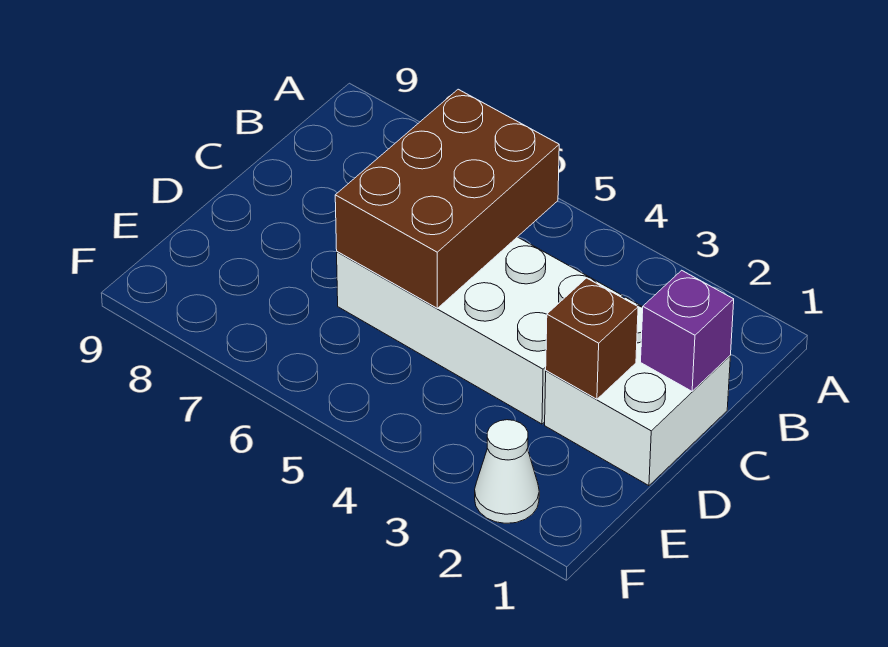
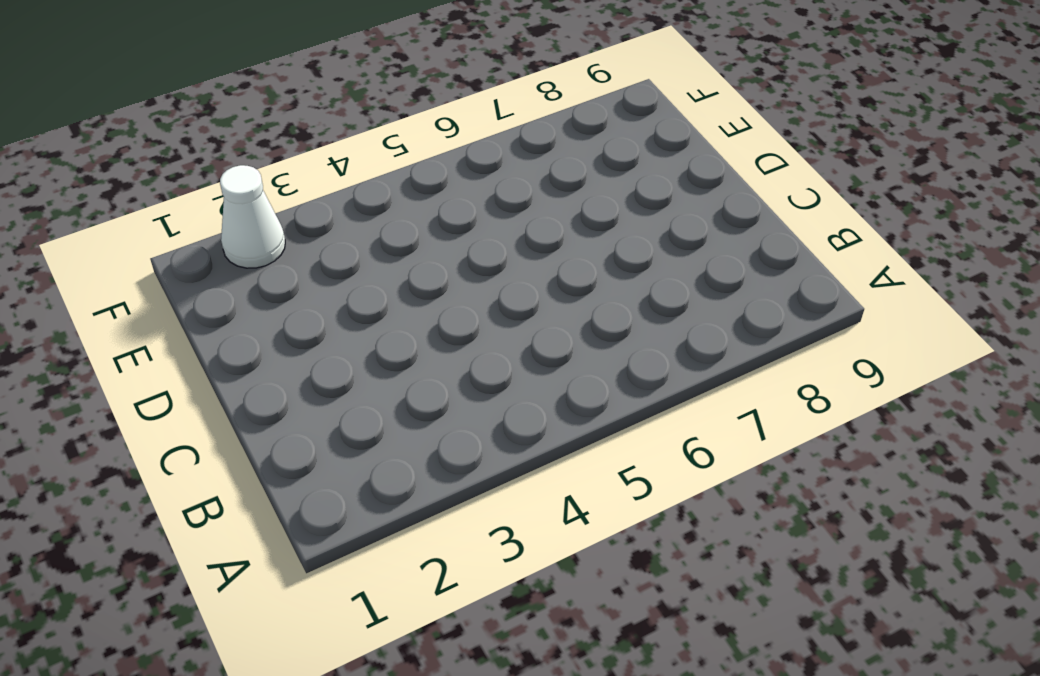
none -> white 2x2 brick [545,297,730,486]
none -> white 2x4 brick [337,237,623,424]

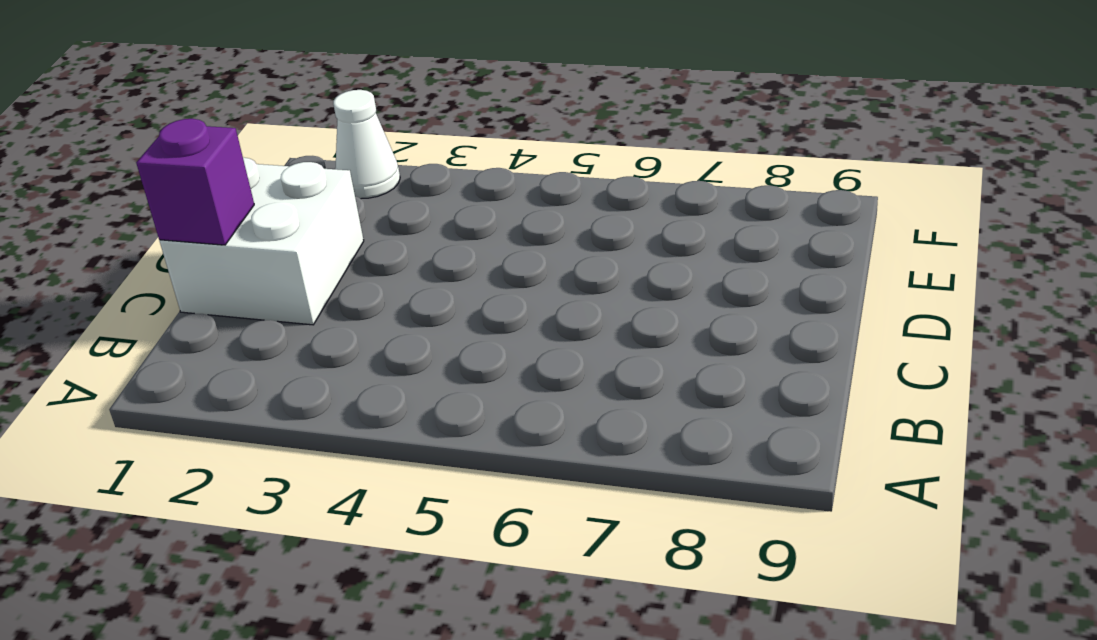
none -> white 2x4 brick [337,237,623,424]
none -> brown 2x3 brick [335,89,559,308]

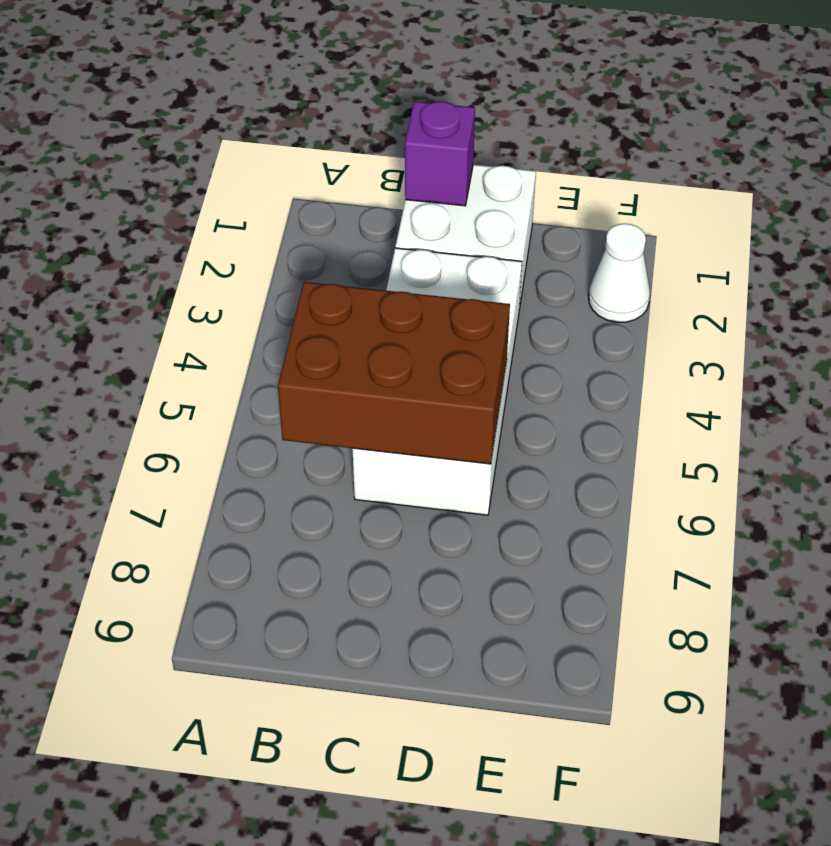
none -> brown 1x1 brick [546,278,638,399]

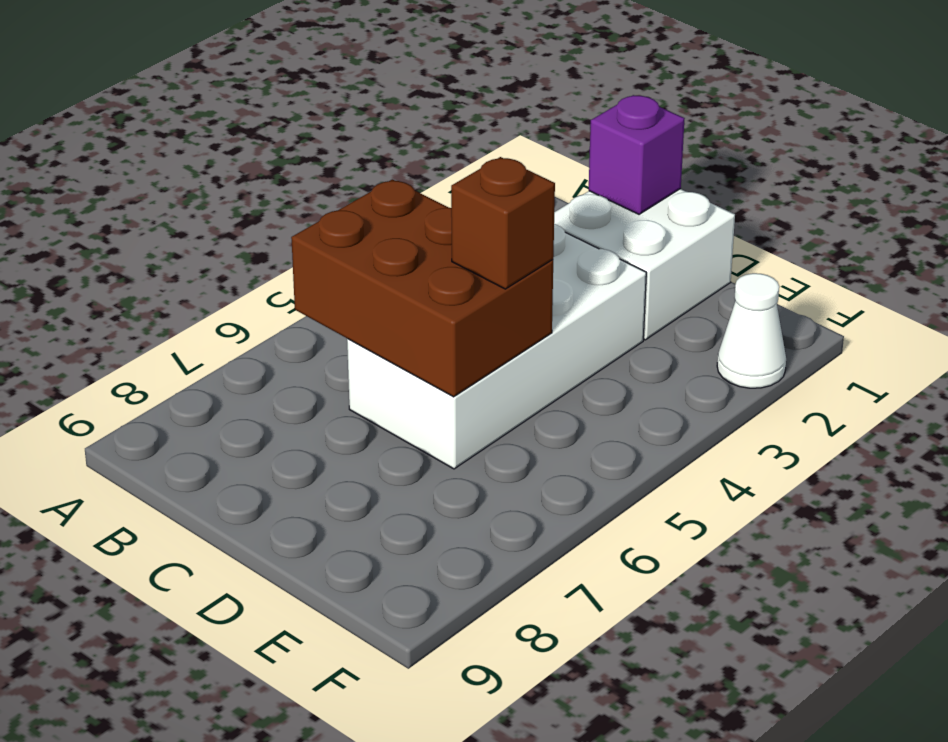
brown 1x1 brick [451,157,555,289] -> brown 1x1 brick moved to [546,278,638,399]

